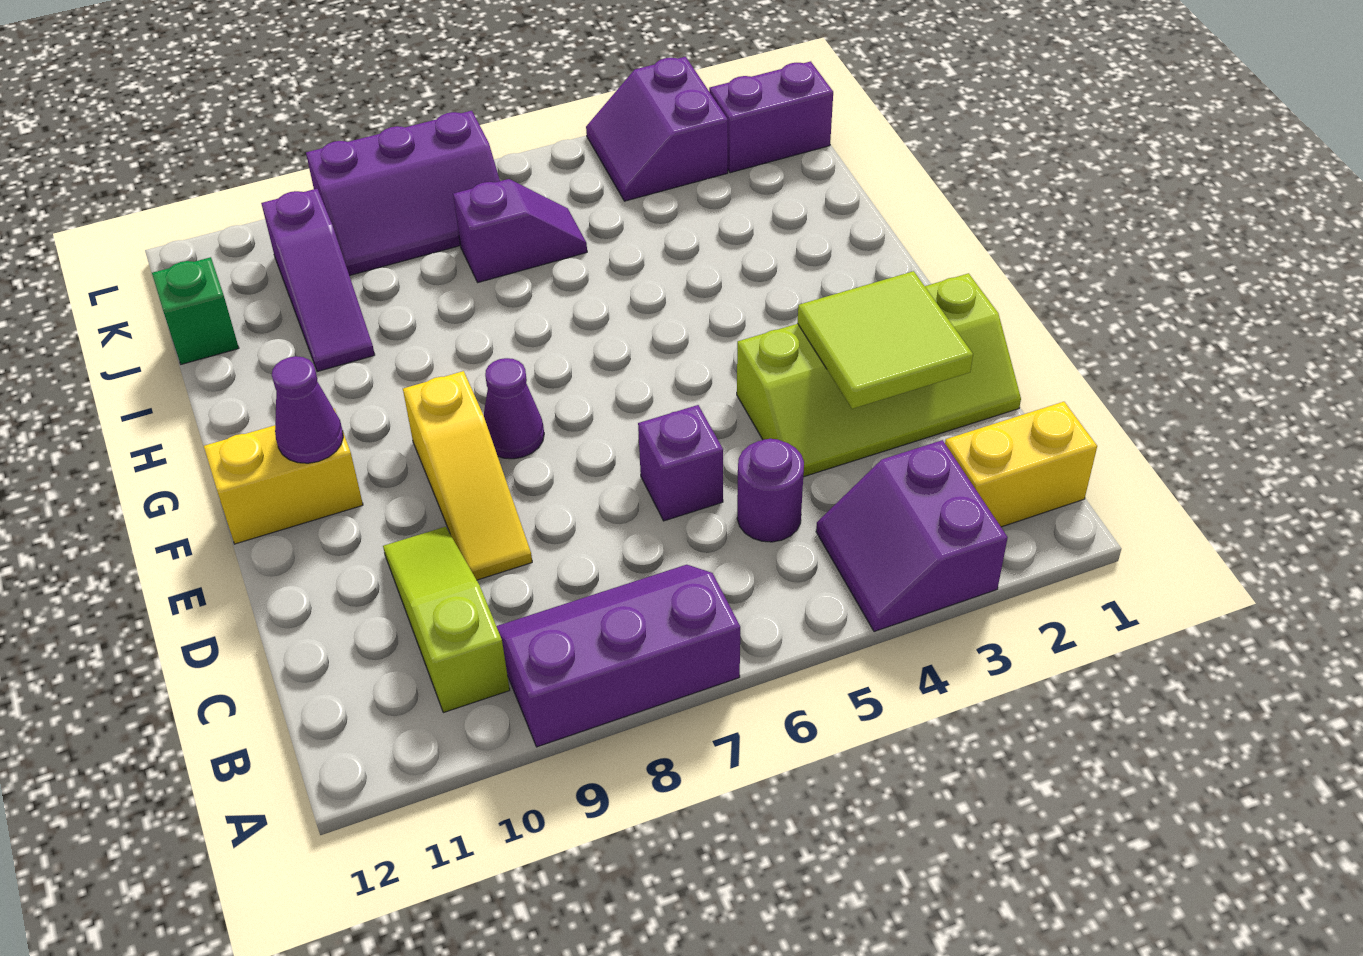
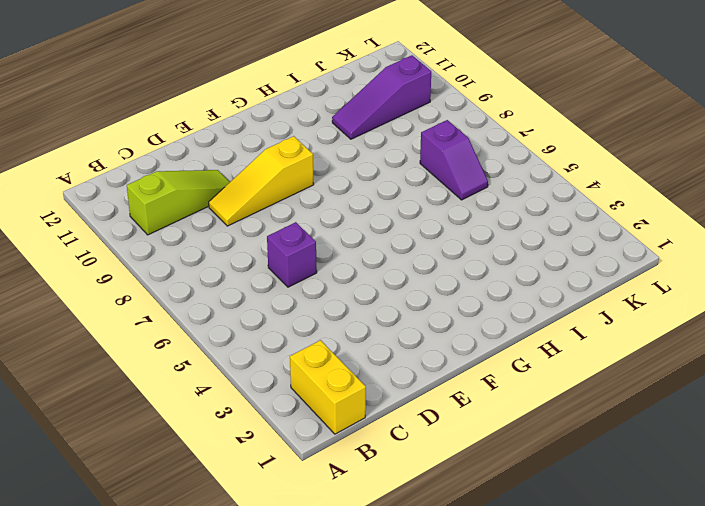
none -> purple 2x2 slope [816,440,1008,632]
none -> purple 2x3 slope [496,565,740,747]
none -> purple 1x1 round brick [737,439,804,542]

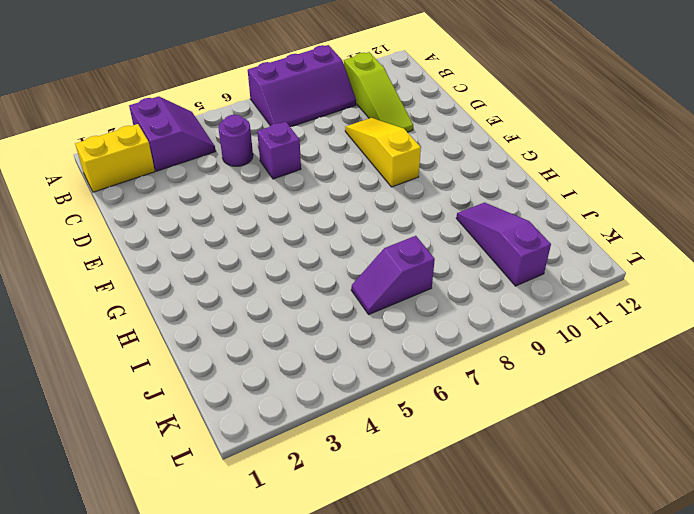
none -> lime 2x4 slope [737,273,1021,477]
none -> purple 1x1 cone [484,358,544,459]
none -> yellow 1x2 brick [204,408,363,544]

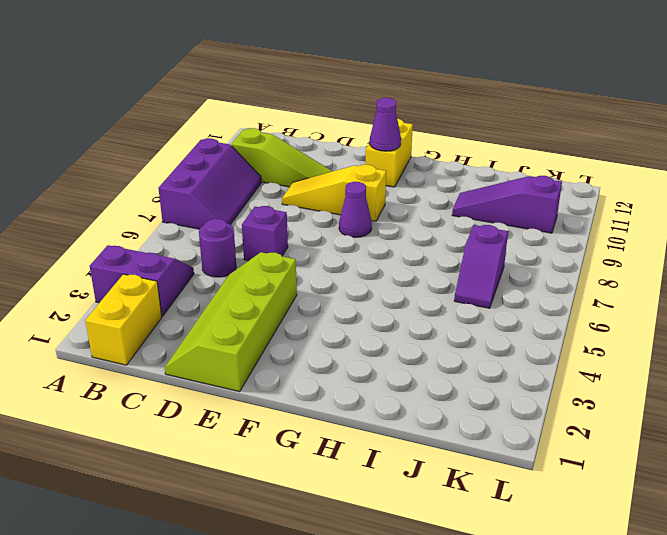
none -> green 1x1 brick [152,257,239,364]
none -> purple 1x2 brick [709,61,833,173]
none -> purple 2x2 slope [586,57,728,201]

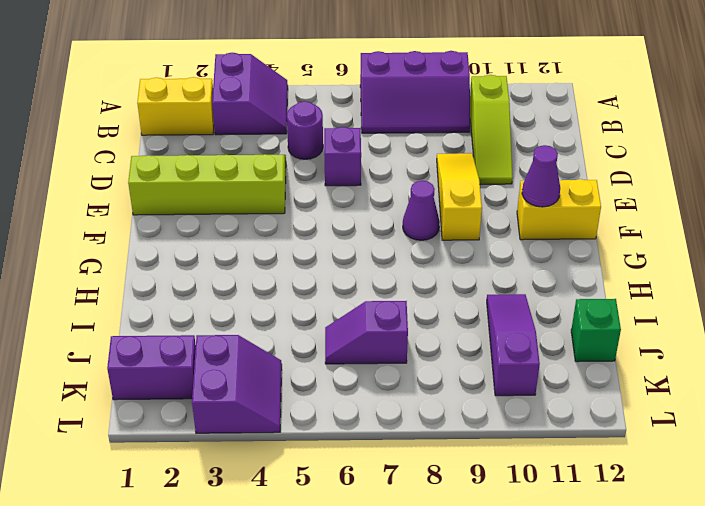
none -> purple 2x3 slope [306,111,500,276]
none -> lime 2x2 tile [797,271,973,409]

